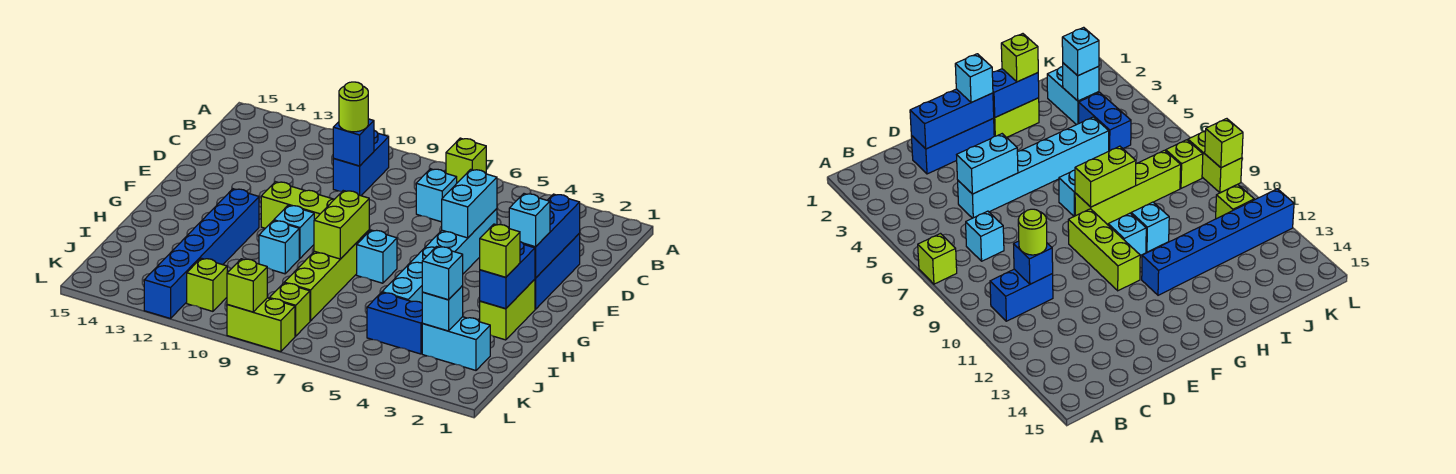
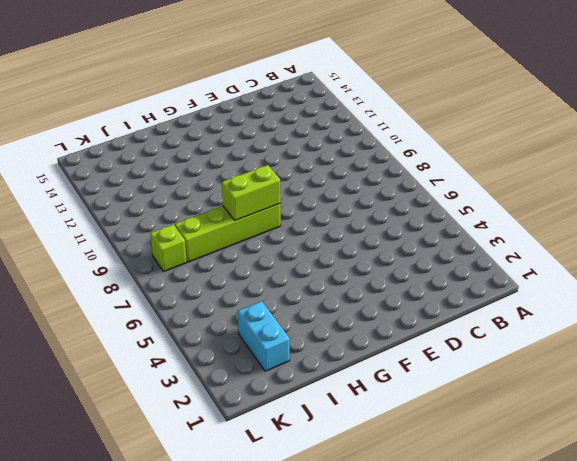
none -> lime 1x1 brick [446,138,486,183]
none -> blue 1x2 brick [333,131,389,196]
none -> cyan 1x1 brick [416,169,457,222]

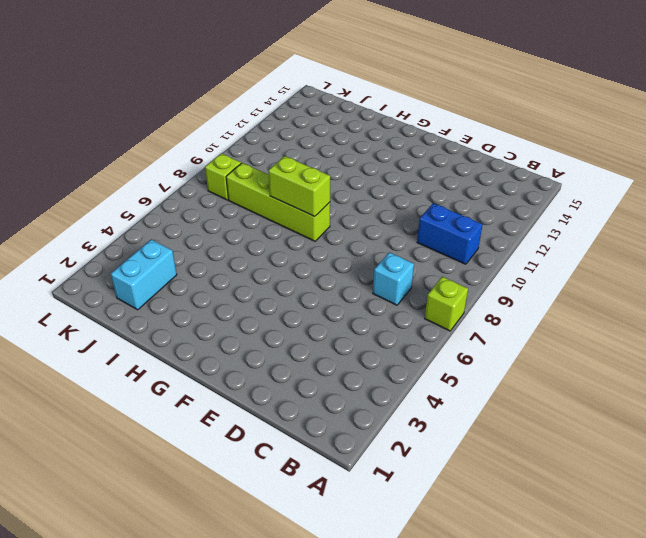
none -> blue 1x3 brick [535,233,580,309]
none -> cyan 1x6 brick [382,209,497,303]
none -> lime 1x3 brick [261,182,334,228]

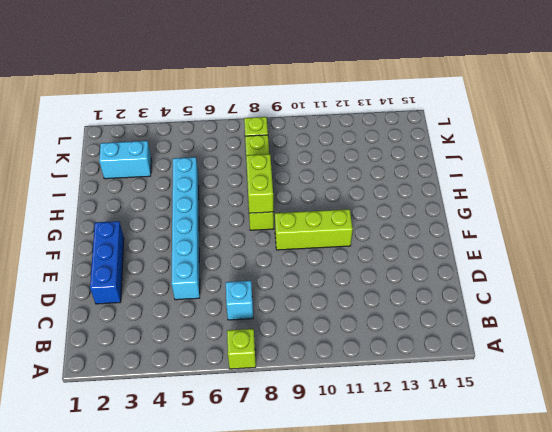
none -> blue 1x2 brick [333,131,389,196]
none -> lime 1x2 brick [480,279,535,340]
none -> cyan 1x1 brick [357,230,397,283]

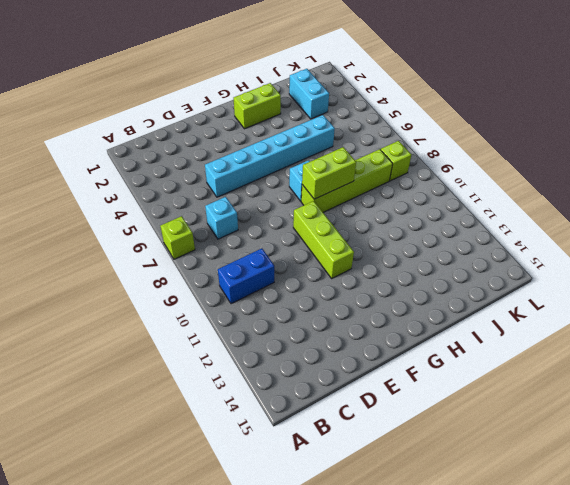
none -> blue 1x3 brick [535,233,580,309]
none -> cyan 1x1 brick [274,205,314,258]
none -> blue 1x6 brick [144,189,259,319]

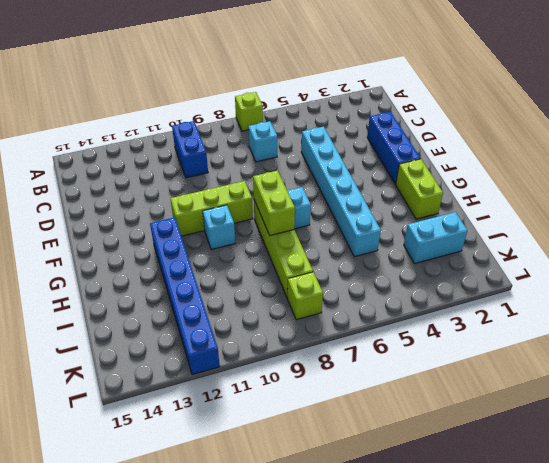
none -> cyan 1x1 brick [259,221,299,274]
none -> blue 1x2 brick [367,293,423,354]
none -> lime 1x1 brick [187,258,227,311]

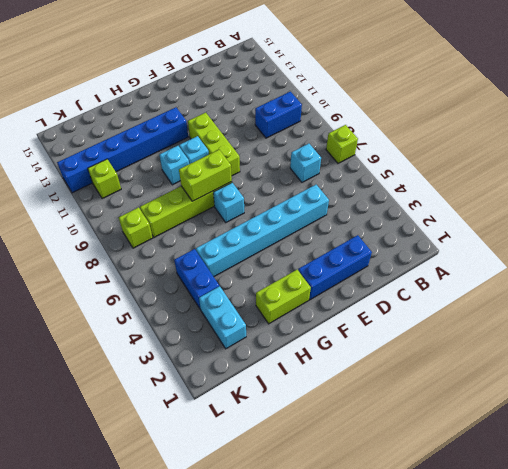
none -> lime 1x2 brick [227,298,295,352]
none -> blue 1x1 brick [333,119,374,166]
none -> blue 1x3 brick [523,194,580,278]

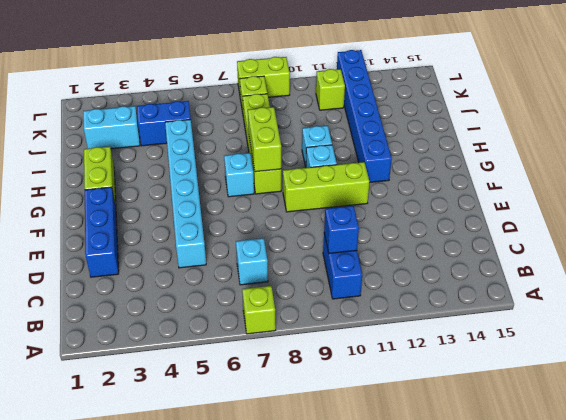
none -> blue 1x3 brick [523,194,580,278]
none -> cyan 1x2 brick [442,169,497,238]
none -> blue 1x2 brick [480,242,535,309]

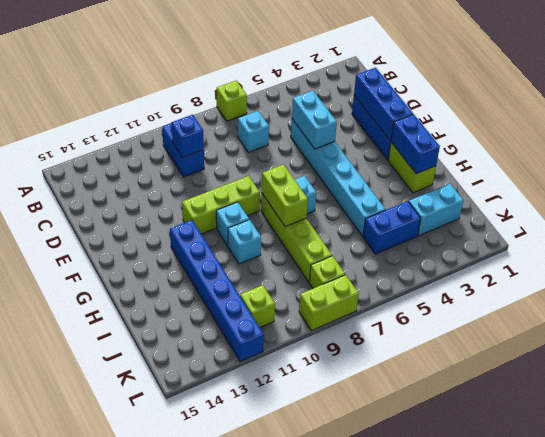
none -> cyan 1x1 brick [422,286,463,331]
none -> lime 1x1 brick [227,259,267,312]
none -> lime 1x1 round brick [339,82,368,132]

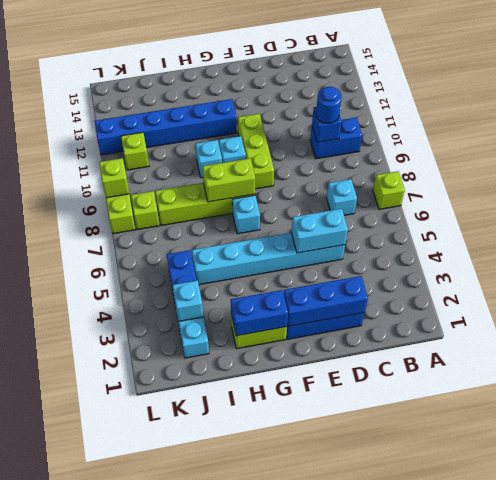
blue 1x1 round brick [316,87,342,123] -> lime 1x1 round brick [339,82,368,132]
none -> cyan 1x1 brick [509,194,550,247]
none -> lime 1x1 brick [480,224,520,277]
none -> cyan 1x1 brick [422,247,463,300]

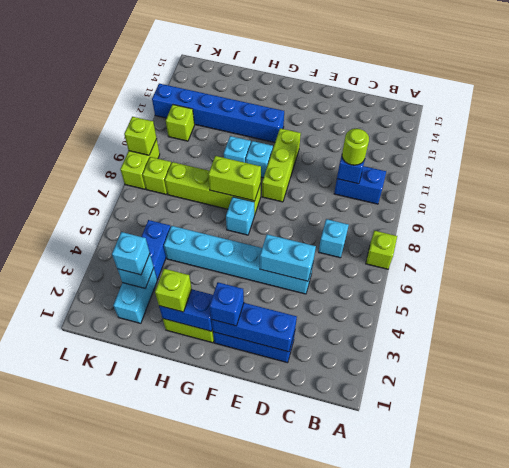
blue 1x1 brick [209,282,244,326] -> cyan 1x1 brick [509,194,550,247]

